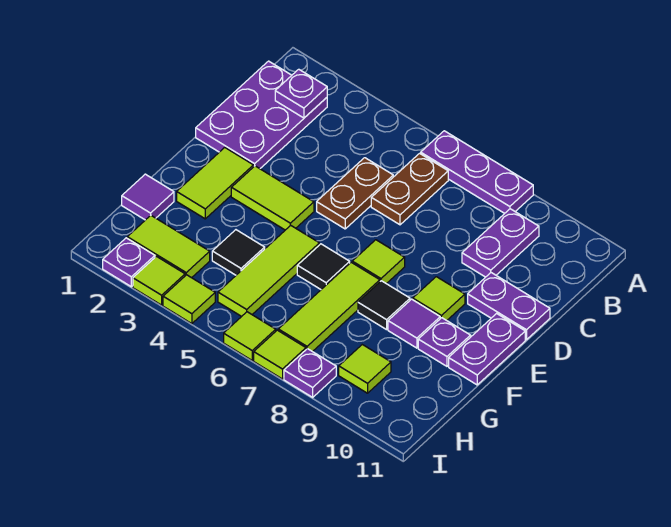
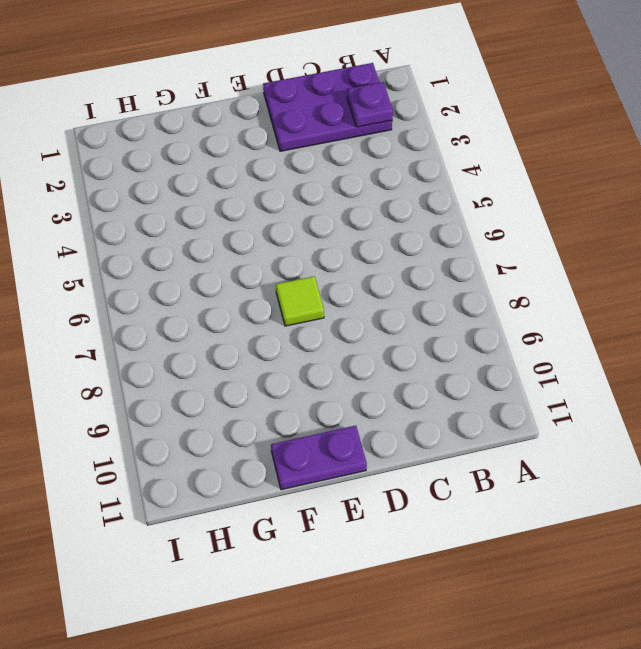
none -> purple 1x3 plate [421,131,533,213]
none -> brown 1x2 plate [371,153,448,225]
none -> purple 1x2 plate [462,209,539,277]

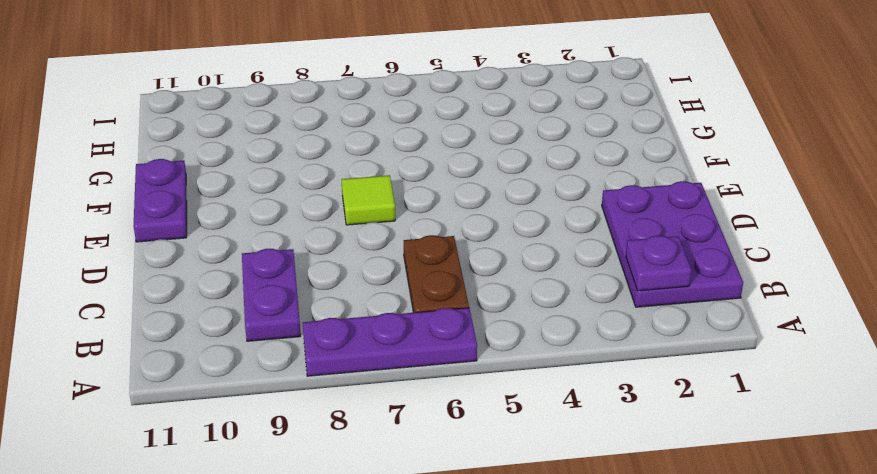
none -> brown 1x2 plate [317,158,393,229]
none -> purple 1x2 plate [468,273,550,340]
none -> lime 1x2 tile [177,148,253,219]

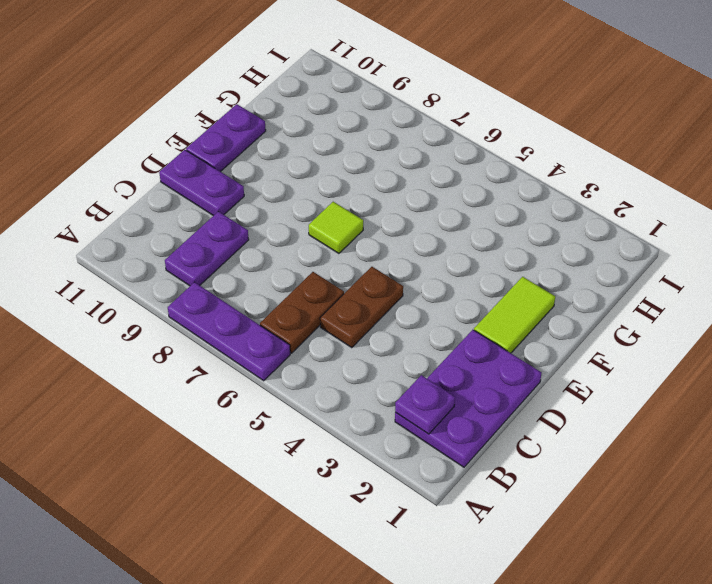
none -> lime 1x2 tile [231,166,314,230]
none -> lime 1x1 tile [413,277,465,320]
none -> lime 1x3 tile [218,225,319,316]

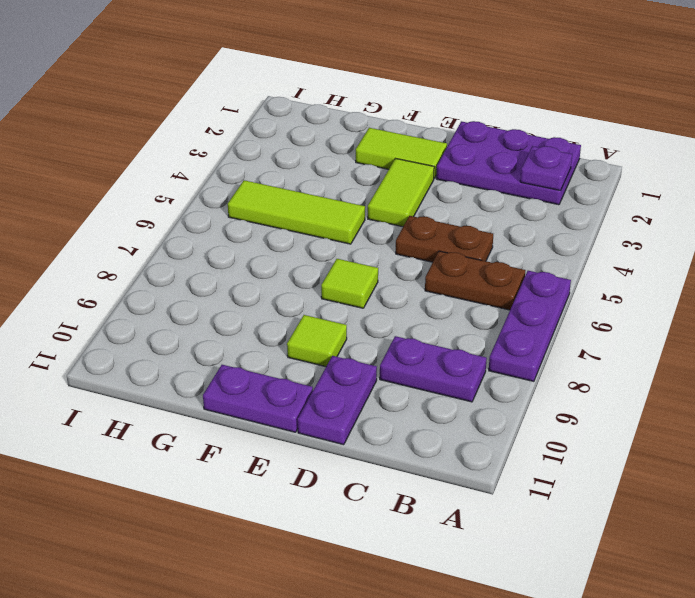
none -> black 1x1 tile [297,244,350,289]
none -> lime 1x3 tile [278,262,380,352]
none -> black 1x1 tile [358,281,410,330]

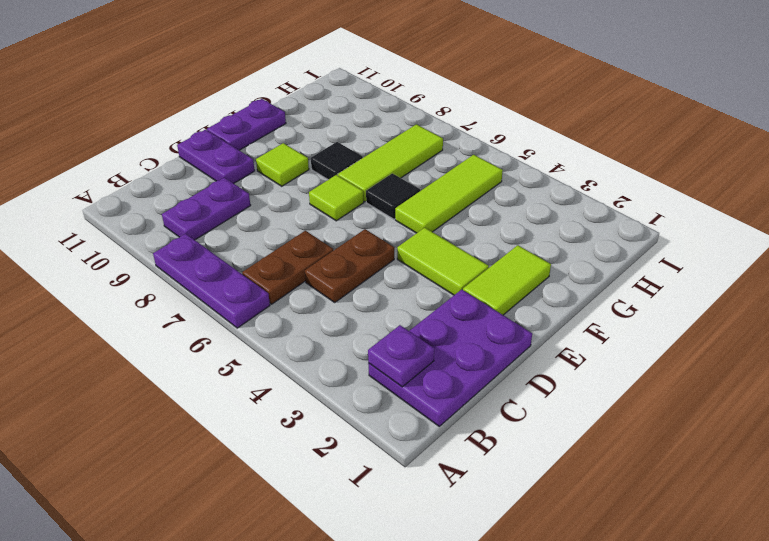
none -> purple 1x1 tile [388,299,440,348]
none -> purple 1x1 plate [418,318,471,366]
none -> purple 1x1 tile [122,174,174,220]

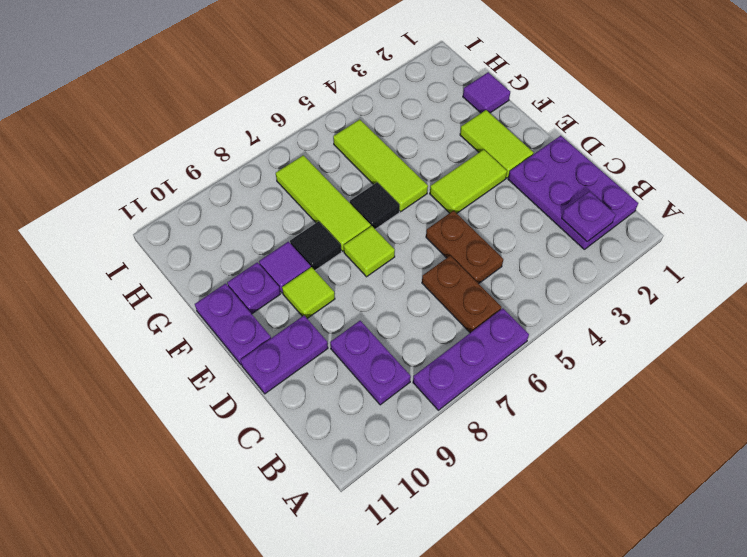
none -> black 1x1 tile [212,230,265,275]
none -> lime 1x2 tile [127,215,210,278]
none -> lime 1x1 tile [339,345,391,393]

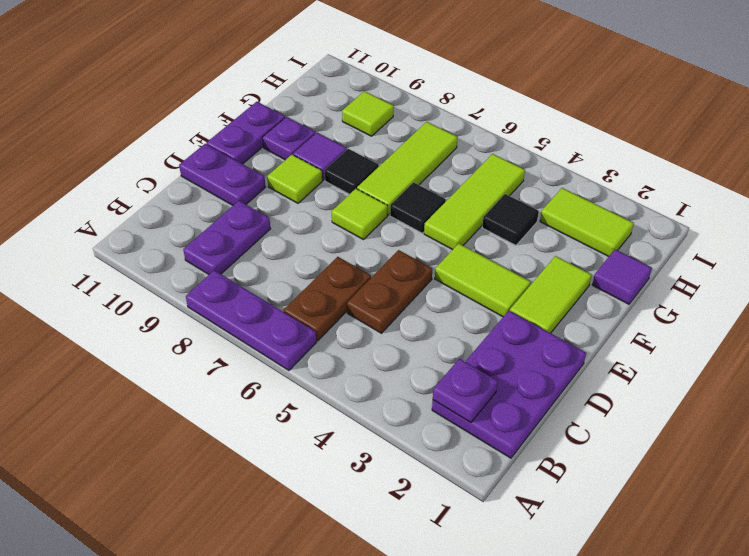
none -> purple 1x1 plate [103,238,155,287]
none -> lime 1x1 tile [133,256,185,305]
none -> lime 1x1 tile [163,275,215,324]

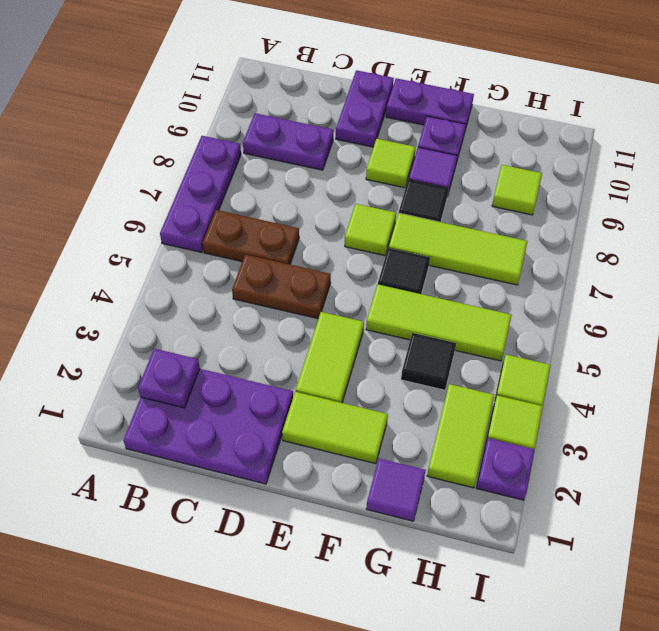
none -> lime 1x1 tile [224,312,276,360]
none -> lime 1x1 tile [254,330,306,379]
none -> purple 1x1 plate [284,349,336,397]

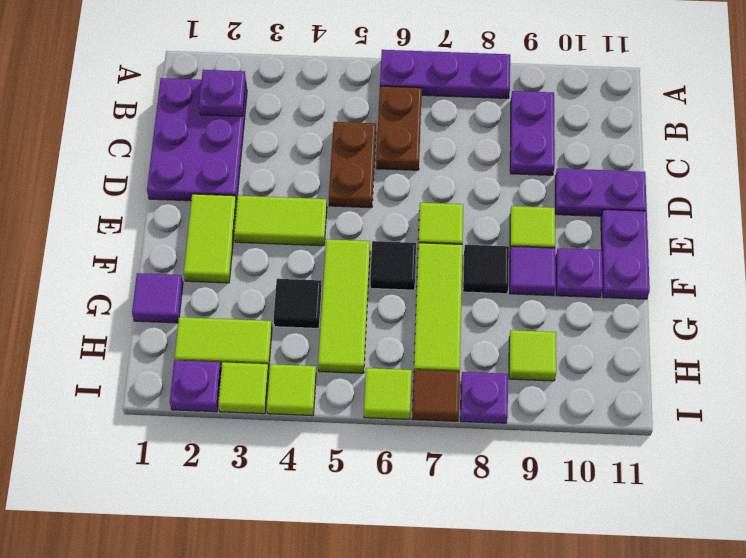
brown 1x1 tile [412,370,460,421] -> lime 1x1 tile [254,330,306,379]

